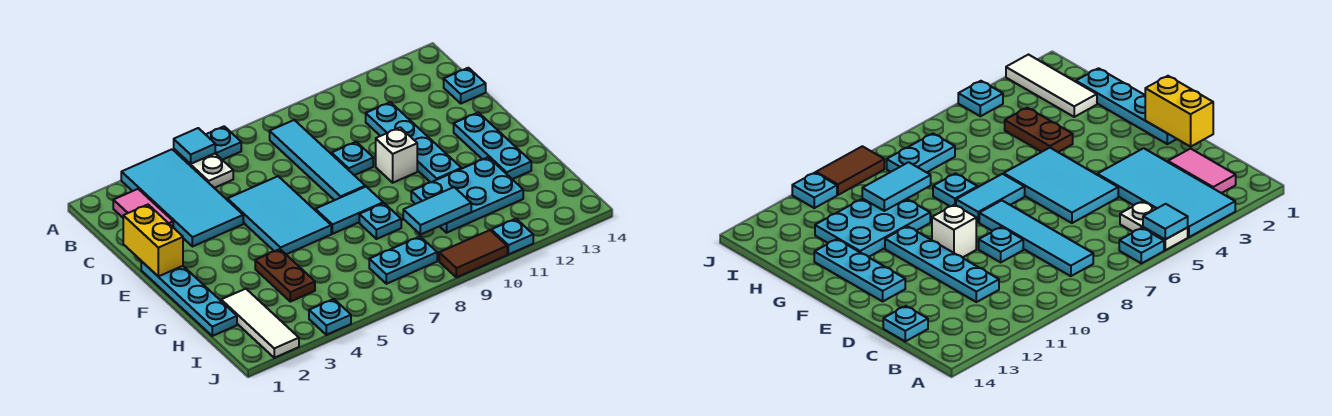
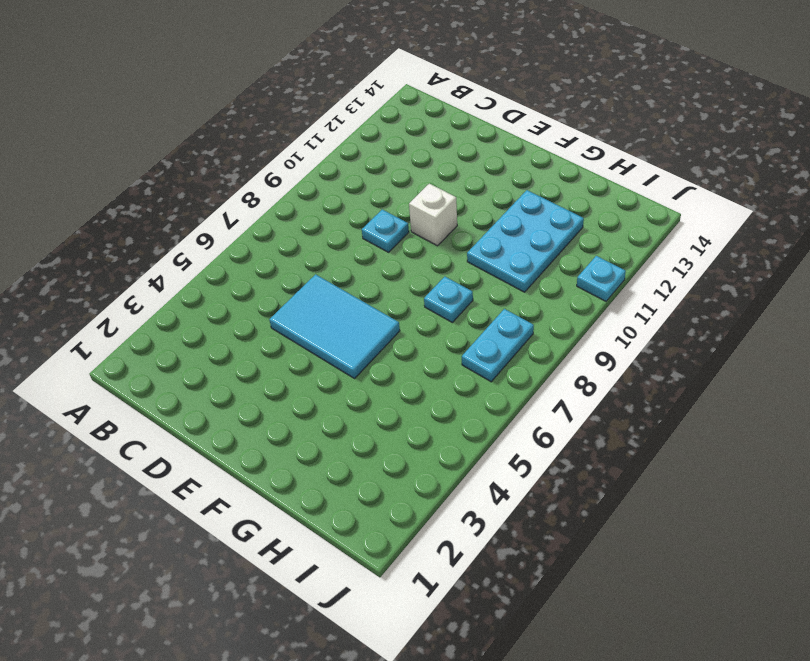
none -> cyan 2x4 tile [121,149,243,247]
none -> white 1x2 plate [174,149,233,188]
none -> cyan 1x1 plate [205,126,241,160]

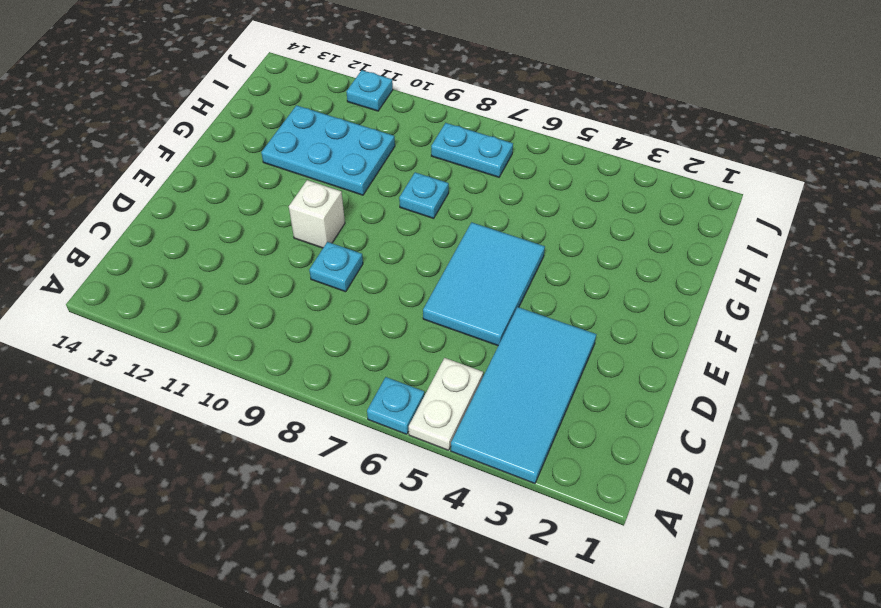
none -> pink 1x2 tile [113,189,173,227]
none -> cyan 1x4 tile [270,120,365,200]
none -> cyan 1x4 plate [366,102,461,182]

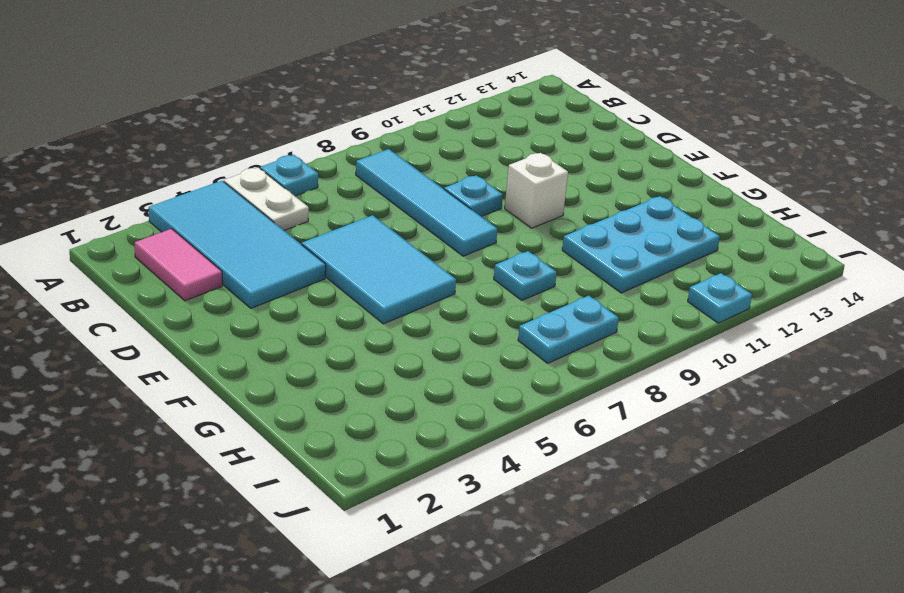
none -> cyan 1x4 plate [366,102,461,182]
none -> cyan 1x1 plate [444,68,486,103]
none -> cyan 1x4 plate [141,261,237,336]

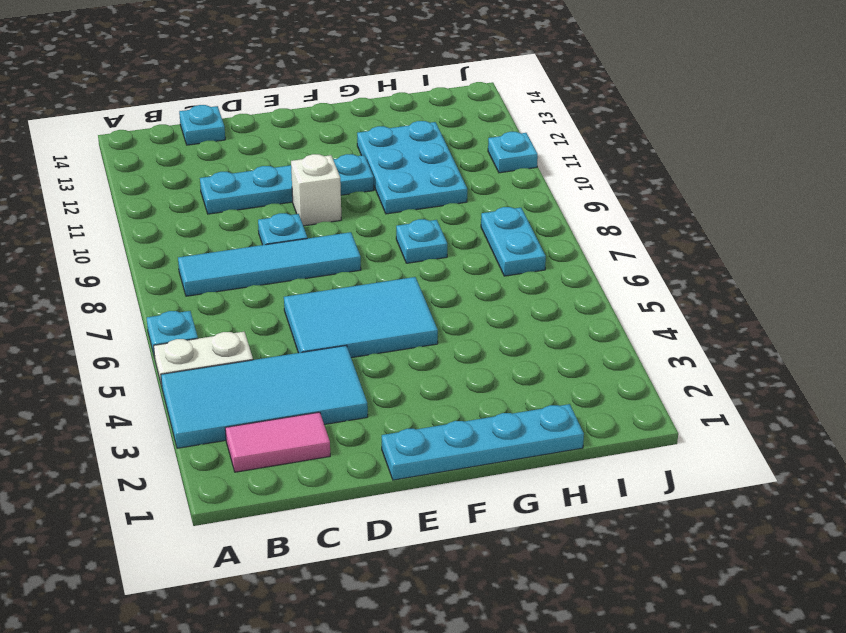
none -> cyan 1x3 plate [454,112,531,179]
none -> cyan 1x2 tile [315,187,383,234]
none -> brown 1x2 plate [255,249,315,302]

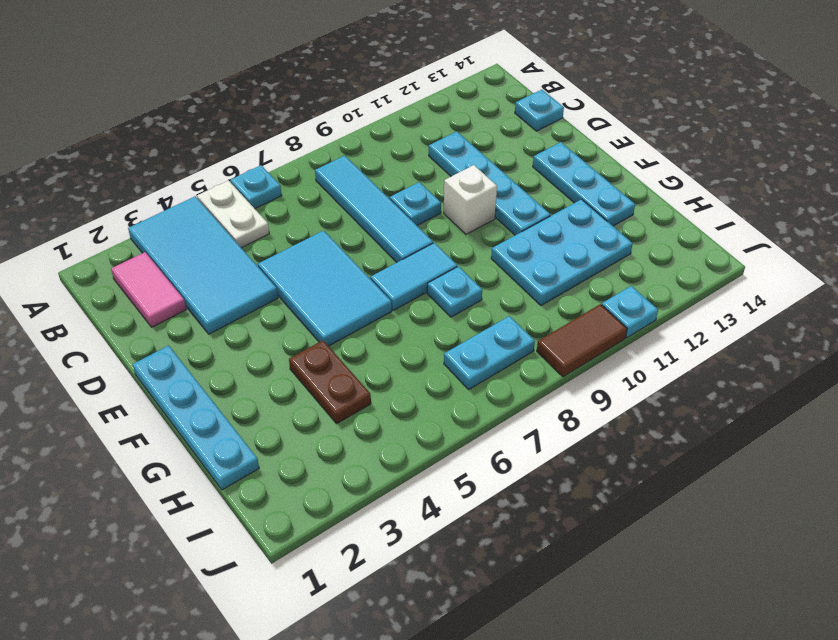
none -> white 1x3 tile [221,289,299,358]
none -> cyan 1x1 plate [309,299,351,335]
none -> cyan 1x1 tile [174,128,215,164]

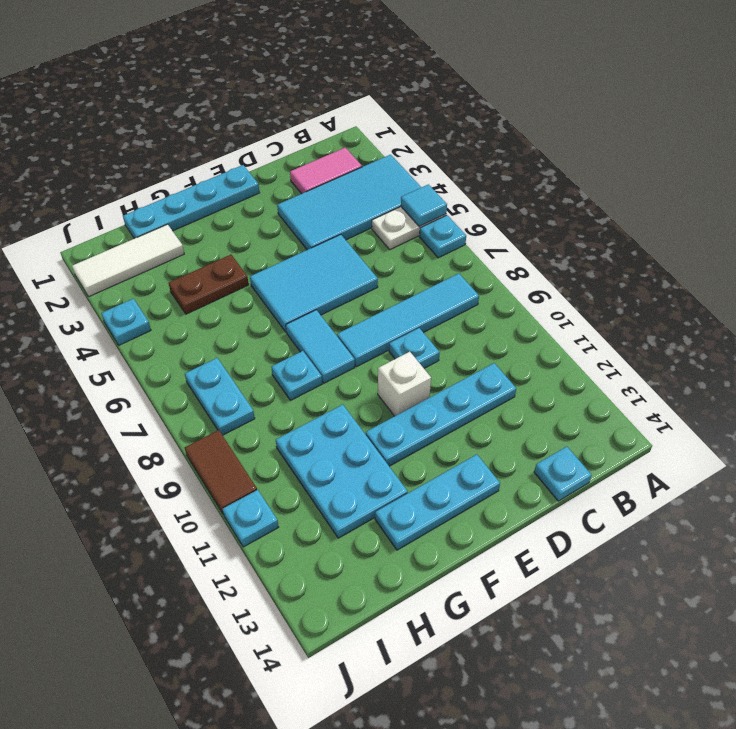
none -> yellow 1x2 brick [123,205,183,276]
none -> cyan 1x2 tile [403,187,471,234]

